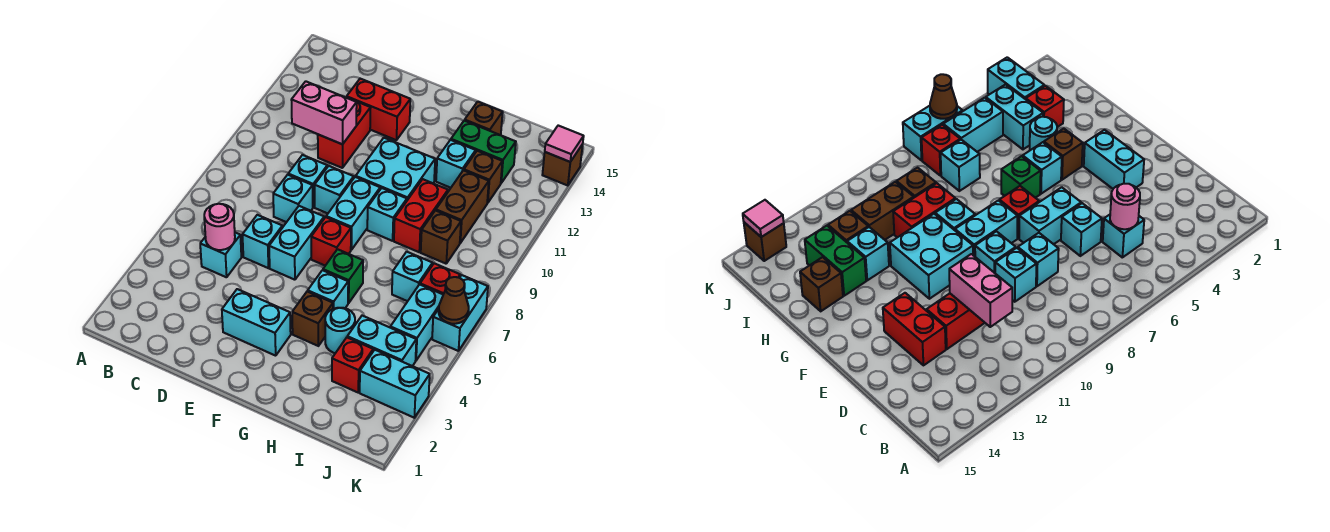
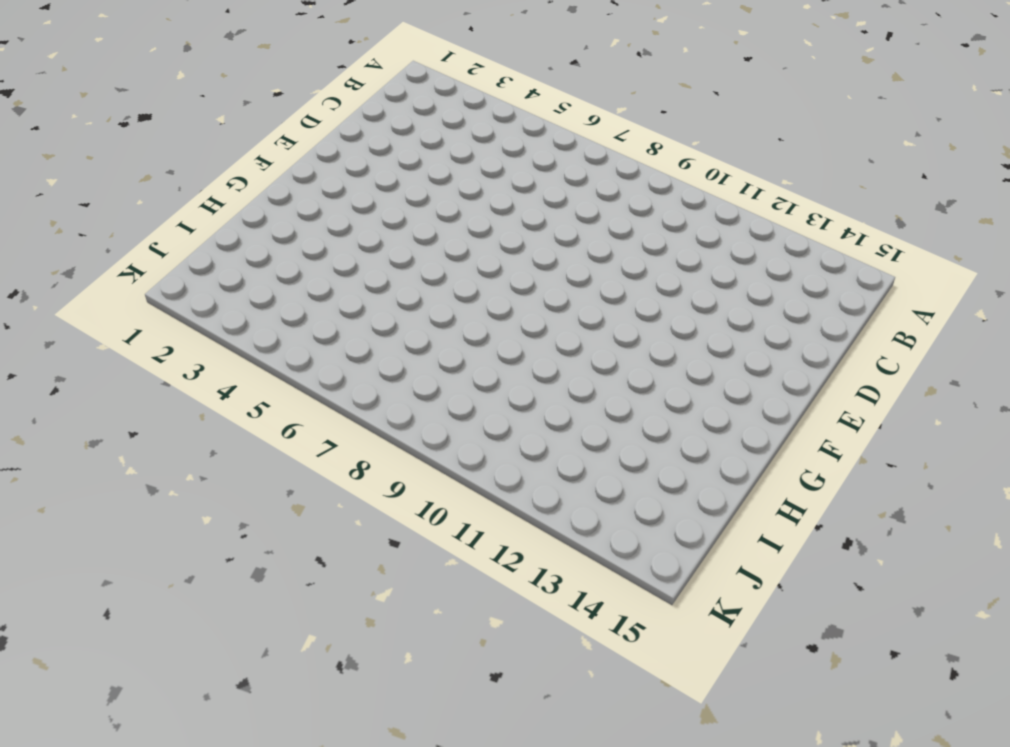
none -> cyan 1x1 brick [200,233,241,277]
none -> cyan 1x1 brick [242,215,282,268]
none -> cyan 1x1 brick [273,175,313,222]
none -> cyan 1x1 brick [288,155,327,207]

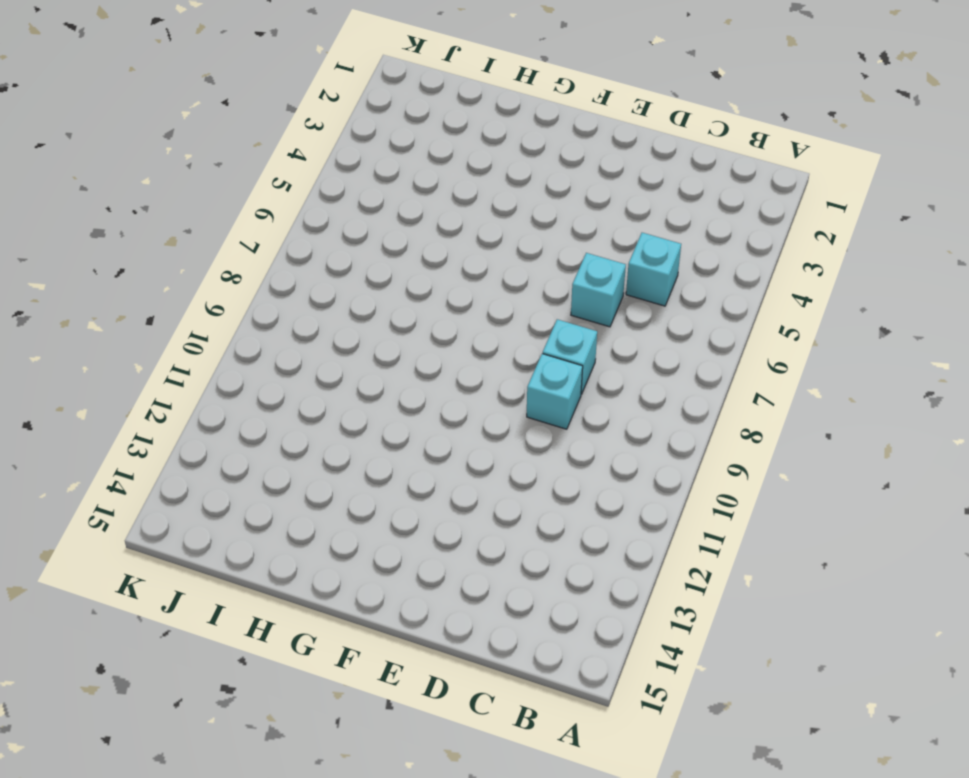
none -> red 1x2 brick [318,97,371,168]
none -> red 1x2 brick [347,79,410,140]
none -> cyan 1x2 brick [222,289,291,356]
none -> cyan 1x2 brick [269,206,324,280]

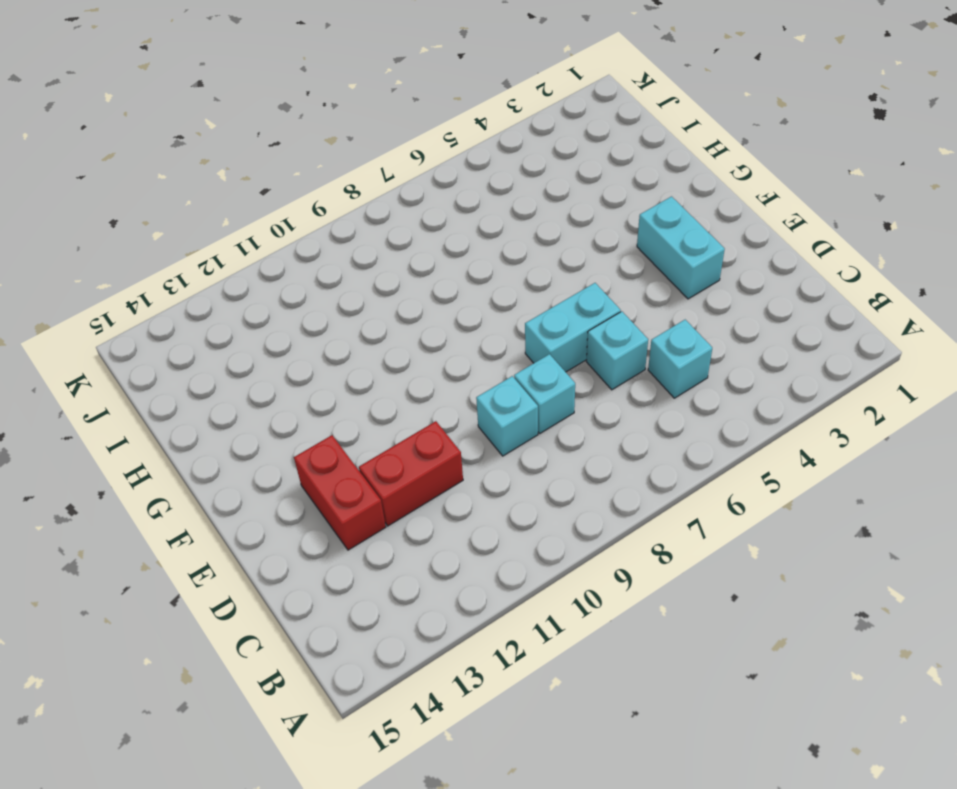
none -> cyan 1x1 brick [315,166,354,213]
none -> red 1x1 brick [311,217,351,266]
none -> cyan 1x2 brick [326,177,380,250]
none -> cyan 2x2 brick [356,138,435,200]

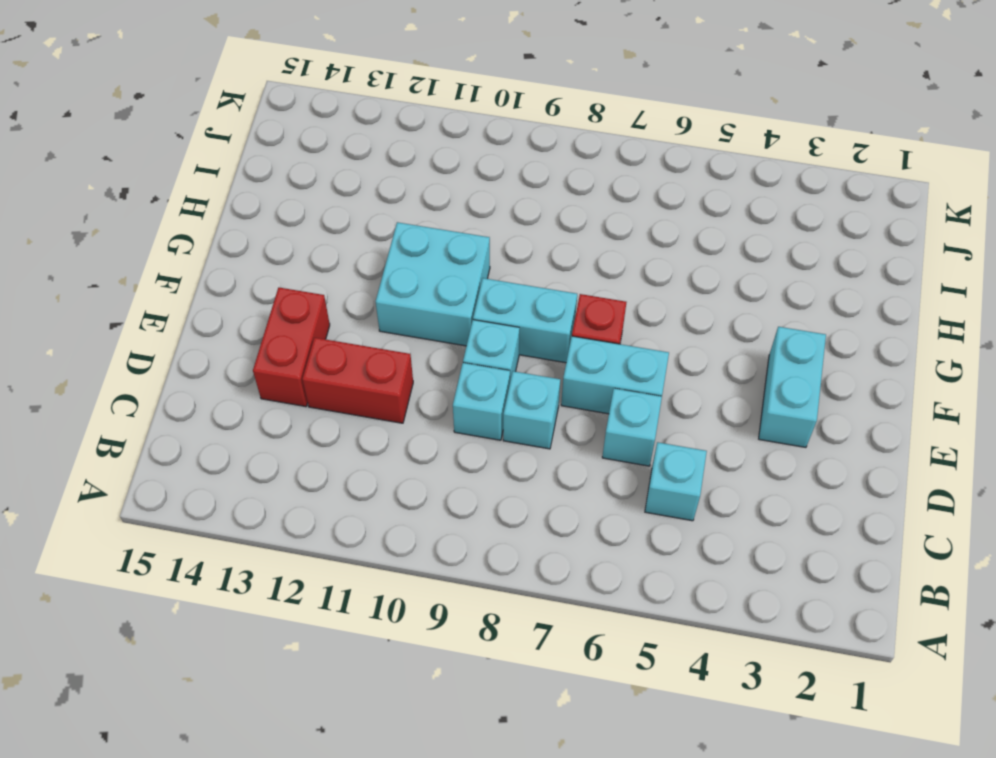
none -> brown 1x1 brick [292,291,333,346]
none -> cyan 1x1 brick [308,270,348,309]
none -> green 1x1 brick [323,249,363,303]
none -> cyan 1x1 brick [367,188,407,241]

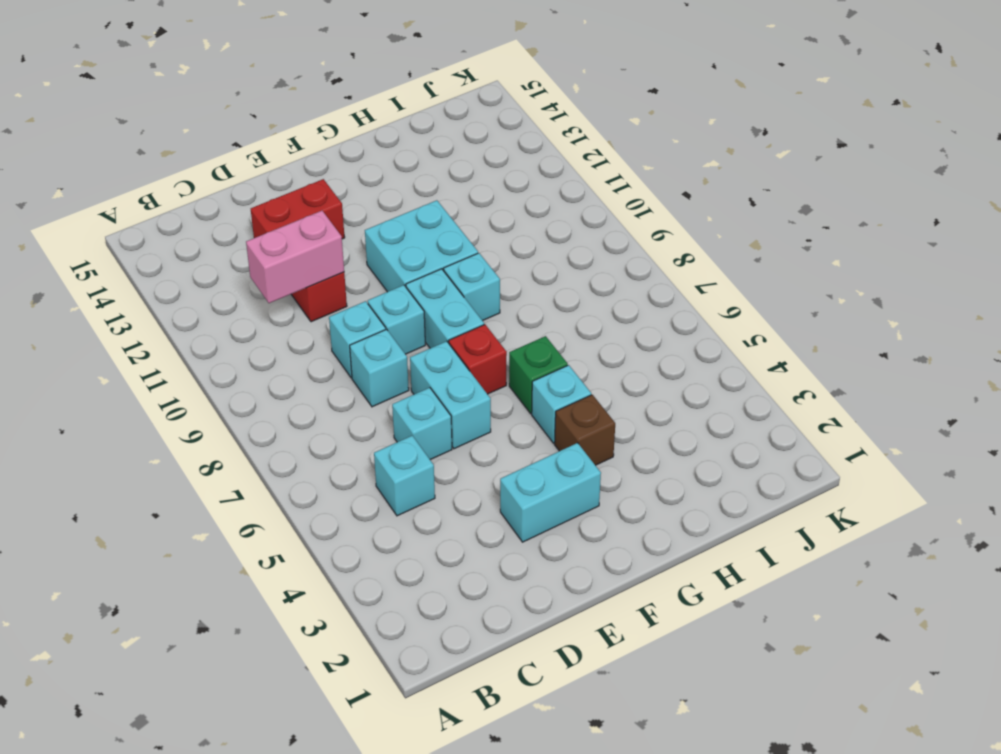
none -> cyan 1x1 round brick [325,308,355,353]
none -> red 1x2 brick [394,179,448,252]
none -> cyan 1x1 brick [436,140,476,188]
none -> green 1x2 brick [451,121,516,183]

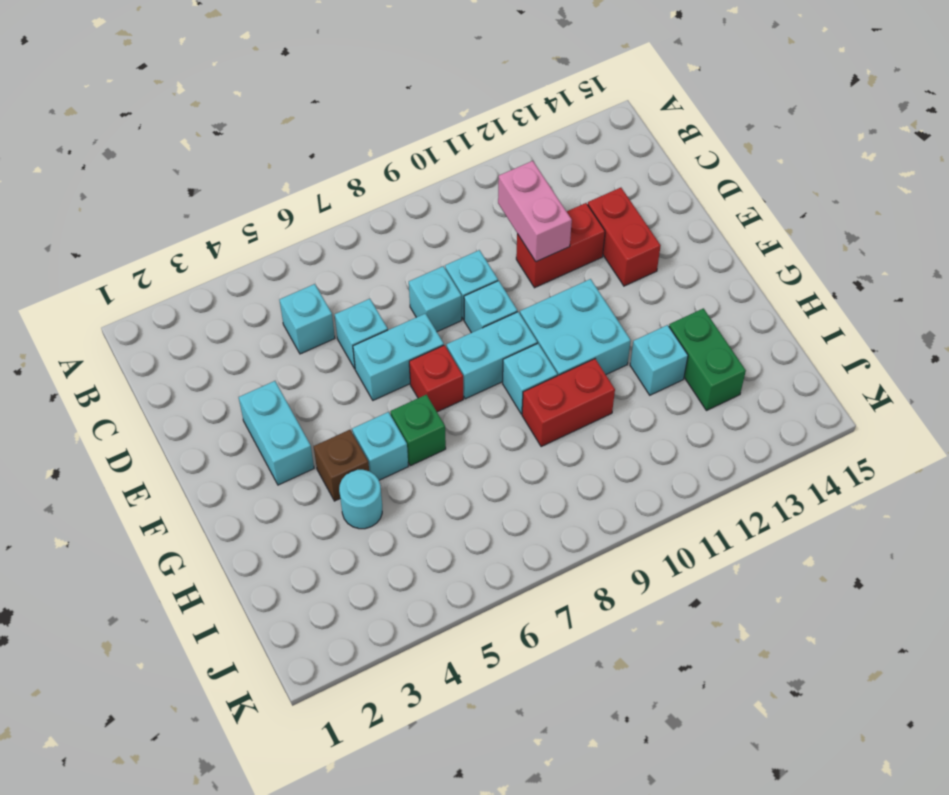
none -> brown 1x1 brick [465,102,503,135]
none -> red 1x1 brick [332,338,373,392]
none -> cyan 1x2 brick [347,316,416,366]
none -> cyan 1x1 brick [392,252,433,301]

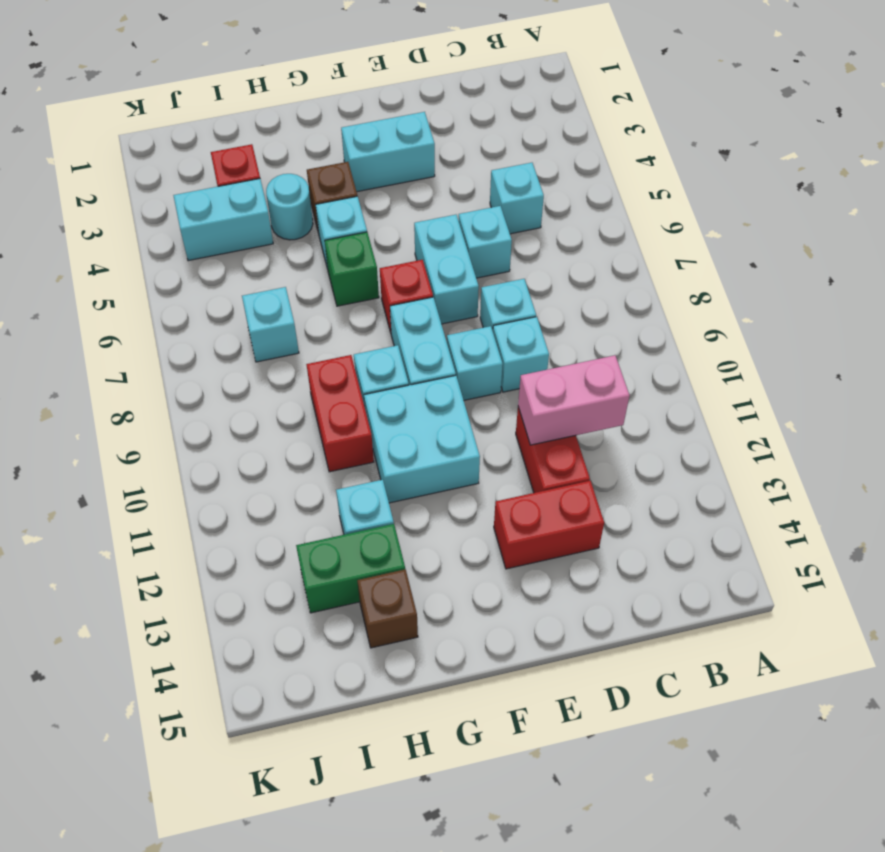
none -> brown 1x1 brick [421,210,461,264]
none -> brown 1x2 brick [436,170,489,243]
none -> brown 1x1 brick [464,151,502,203]
none -> cyan 1x2 brick [360,350,430,418]

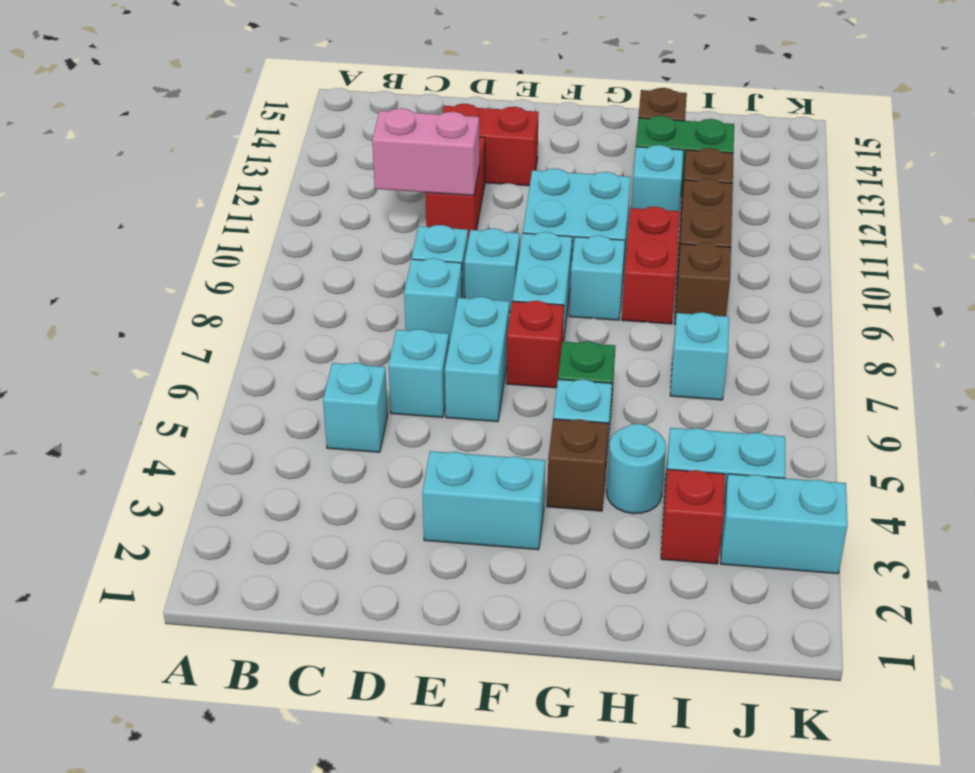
none -> cyan 1x2 brick [390,284,443,360]
none -> red 1x1 brick [420,263,460,294]
none -> cyan 1x2 brick [432,275,488,351]
none -> brown 1x1 brick [542,144,583,186]

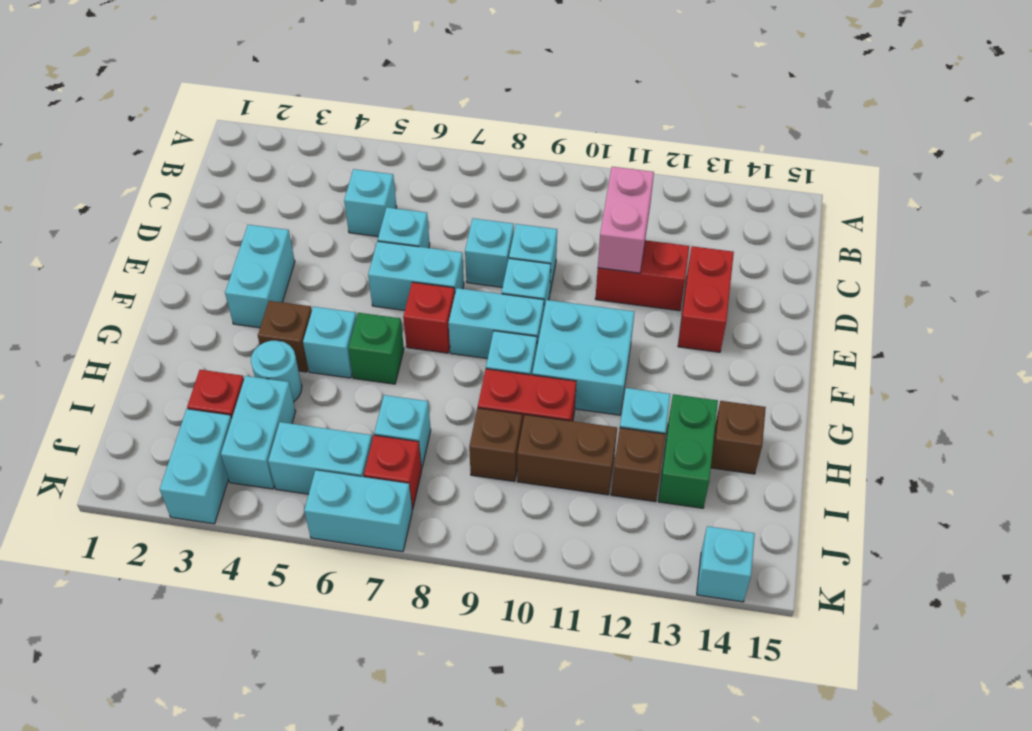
cyan 1x1 brick [697,526,755,602] -> brown 1x1 brick [542,144,583,186]
none -> pink 1x1 round brick [204,204,235,250]
none -> brown 1x1 cone [439,277,469,324]
none -> pink 1x1 tile [545,126,584,162]

